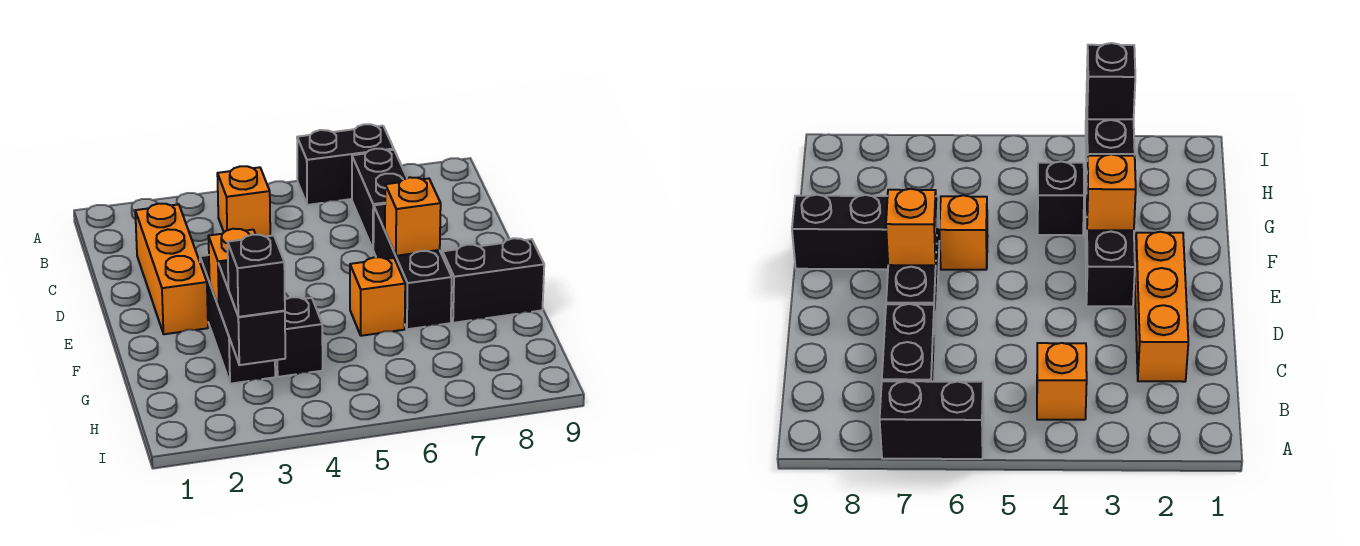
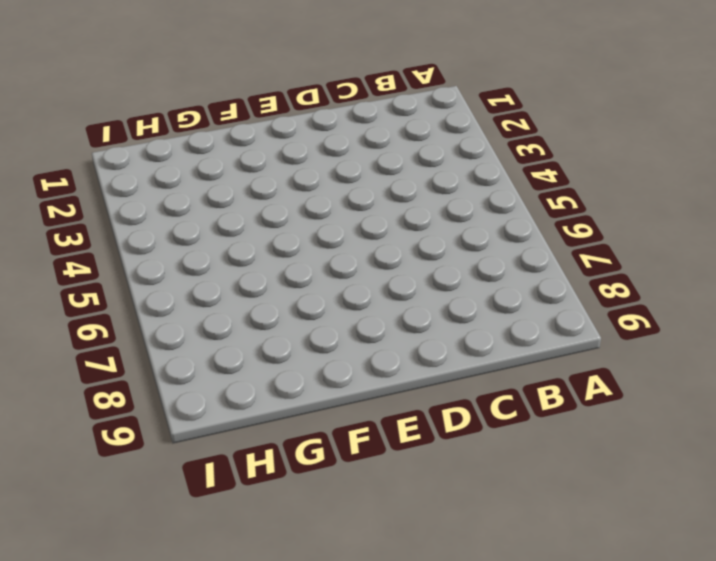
none -> black 1x2 brick [297,124,394,205]
none -> orange 1x1 brick [217,166,270,237]
none -> black 1x2 brick [352,149,407,249]

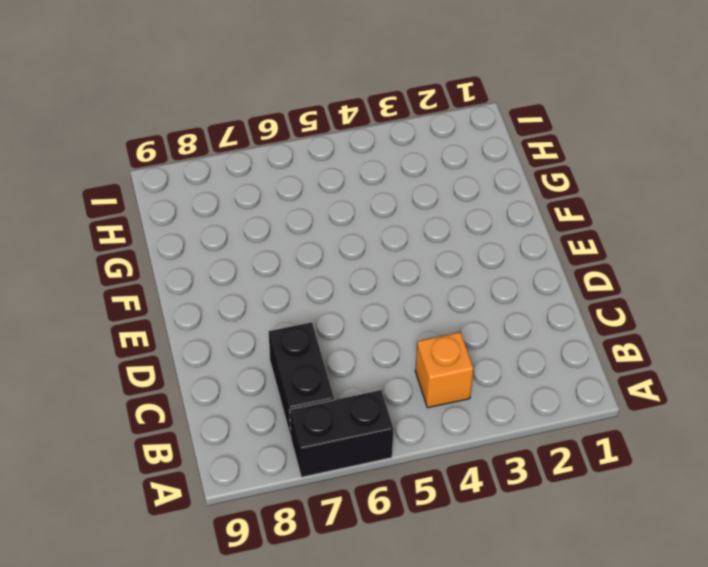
none -> orange 1x3 brick [135,204,208,334]
none -> black 1x3 brick [373,204,452,329]
none -> black 1x3 brick [200,255,275,384]

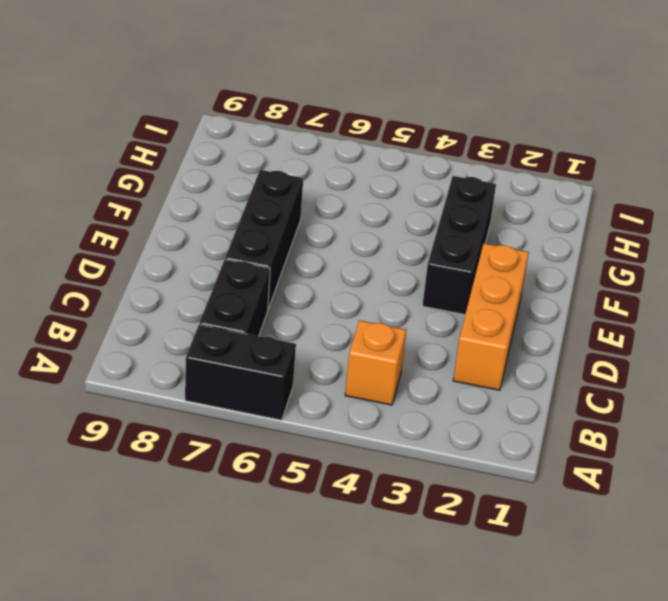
none -> orange 1x1 brick [350,257,405,336]
none -> black 1x2 brick [442,238,544,323]
none -> black 1x1 brick [275,297,323,377]

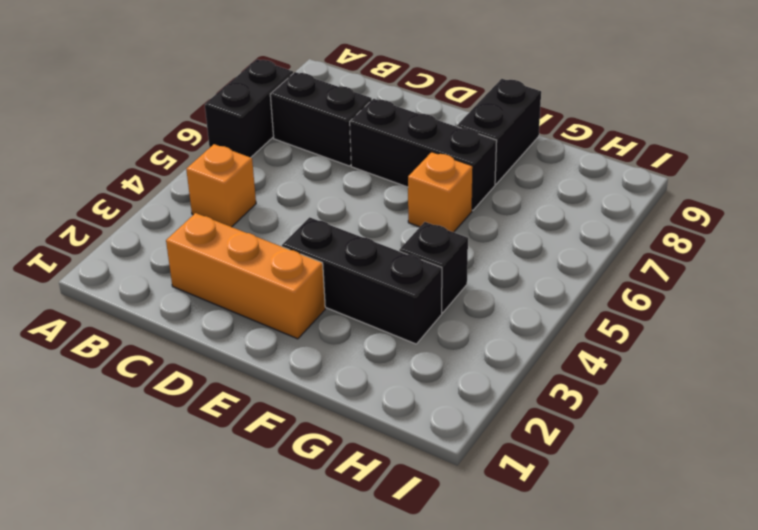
none -> orange 1x1 brick [385,177,441,256]
none -> orange 1x1 brick [208,229,256,308]
none -> black 1x2 brick [218,262,285,365]

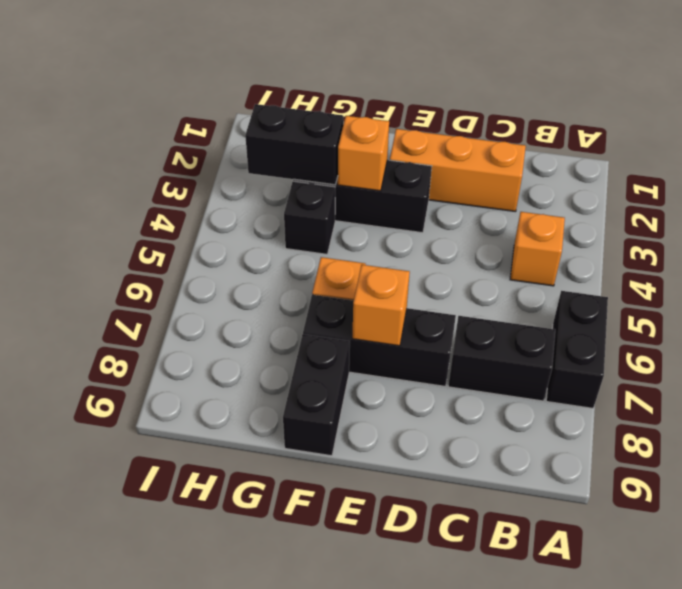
none -> black 1x1 brick [228,235,285,317]

